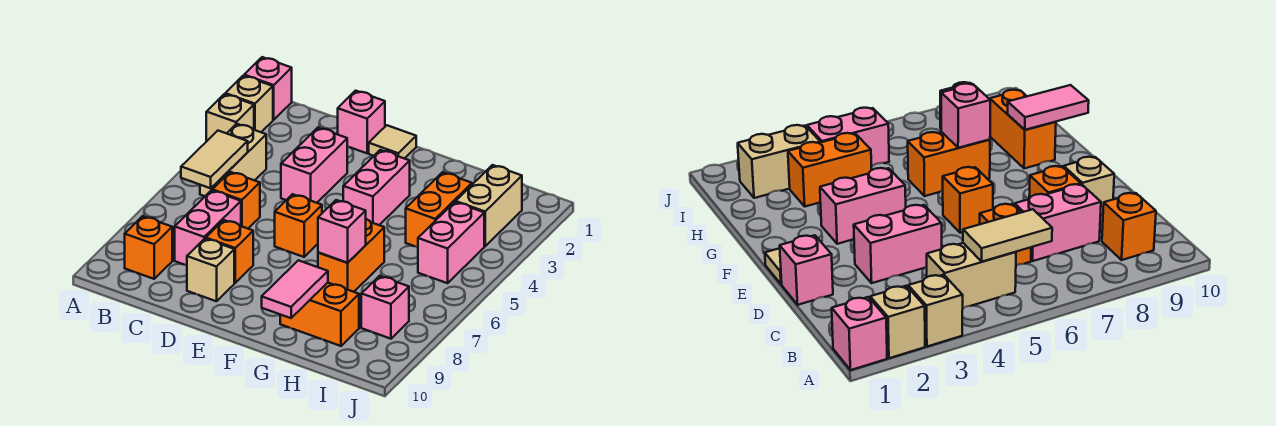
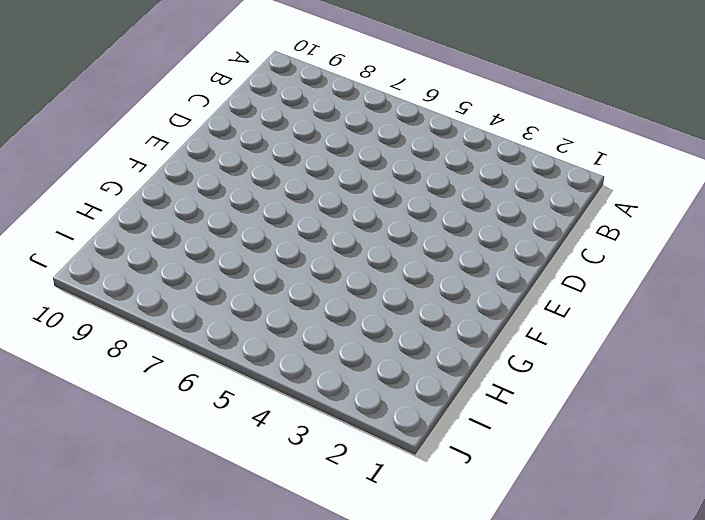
none -> pink 1x1 brick [244,57,292,120]
none -> tan 1x1 brick [225,76,273,132]
none -> tan 1x1 brick [206,94,254,142]

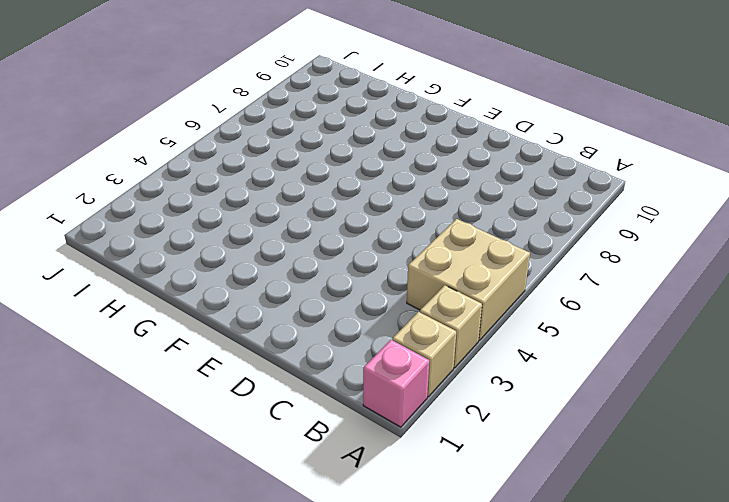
tan 2x2 brick [407,219,530,341] -> tan 1x2 brick [200,124,266,196]
none -> orange 1x1 brick [125,216,172,279]
none -> orange 1x1 brick [212,172,260,229]
none -> pink 1x2 brick [175,190,241,266]

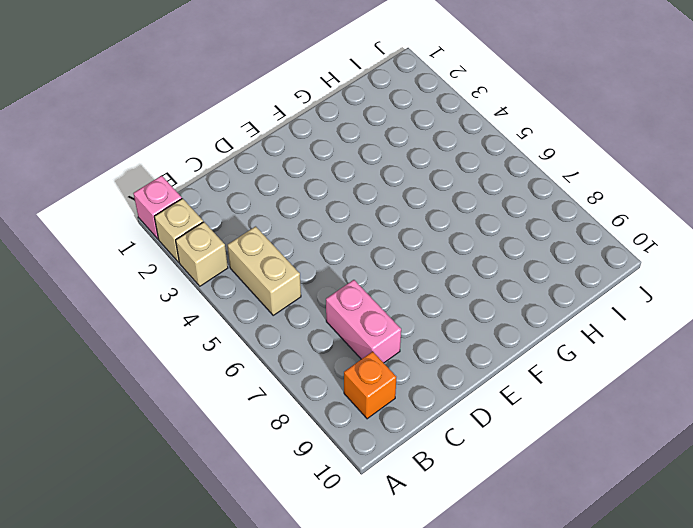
none -> orange 1x1 brick [212,172,260,229]
none -> pink 1x1 brick [338,91,385,153]
none -> pink 1x2 brick [281,128,347,203]

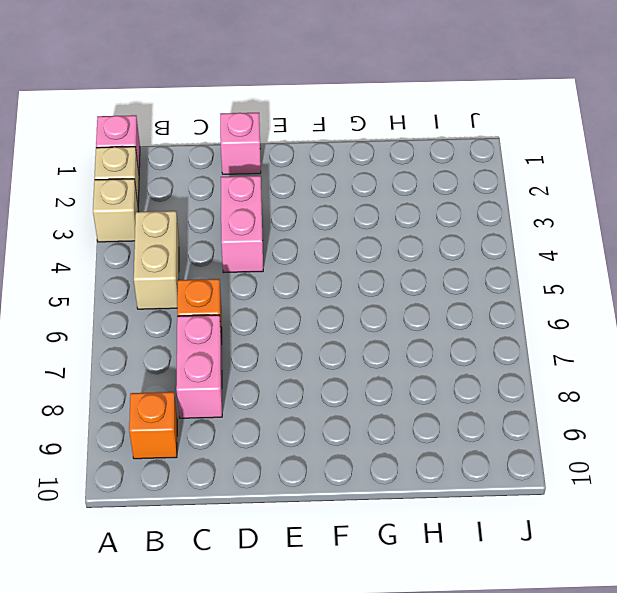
none -> orange 1x1 brick [206,220,253,283]
none -> tan 1x1 brick [187,239,234,301]
none -> tan 1x1 tile [369,125,416,159]

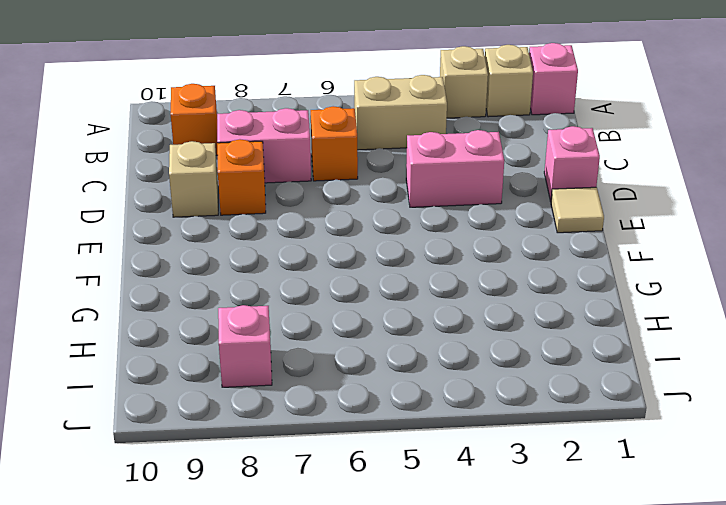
none -> orange 1x1 brick [275,194,322,257]
none -> pink 1x2 brick [343,150,410,225]
none -> orange 1x2 brick [318,219,384,292]

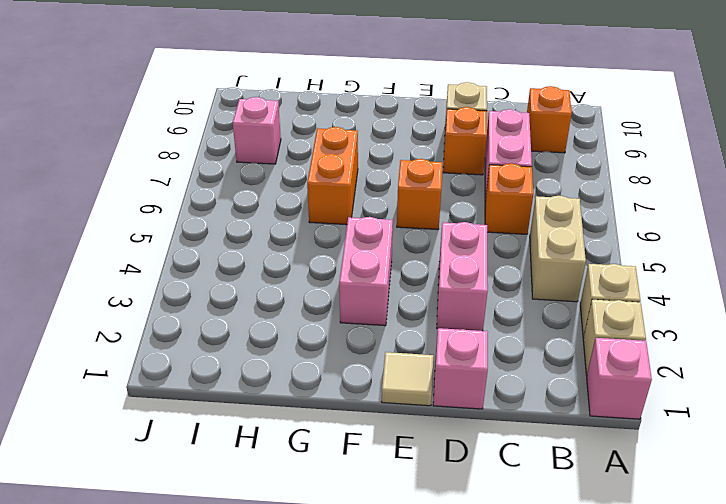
none -> orange 1x2 brick [280,283,359,346]
none -> orange 1x2 brick [406,172,472,247]
none -> tan 1x2 brick [456,165,522,246]

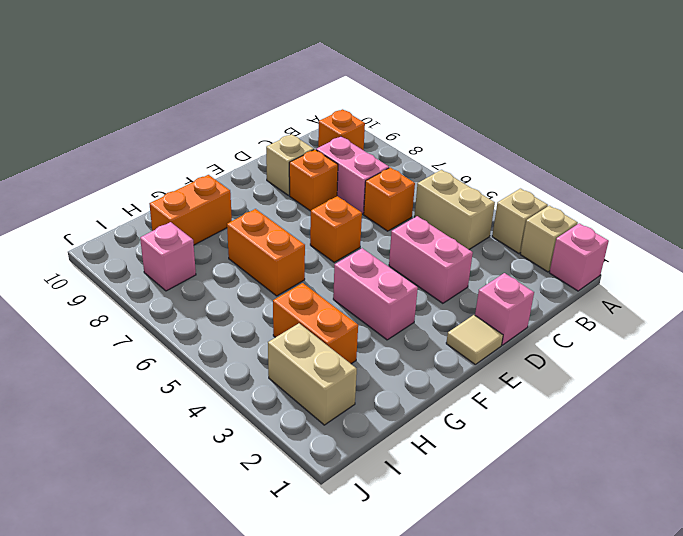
none -> pink 1x2 brick [418,202,484,283]
none -> tan 1x2 tile [181,131,248,188]
none -> pink 1x1 brick [318,200,366,263]

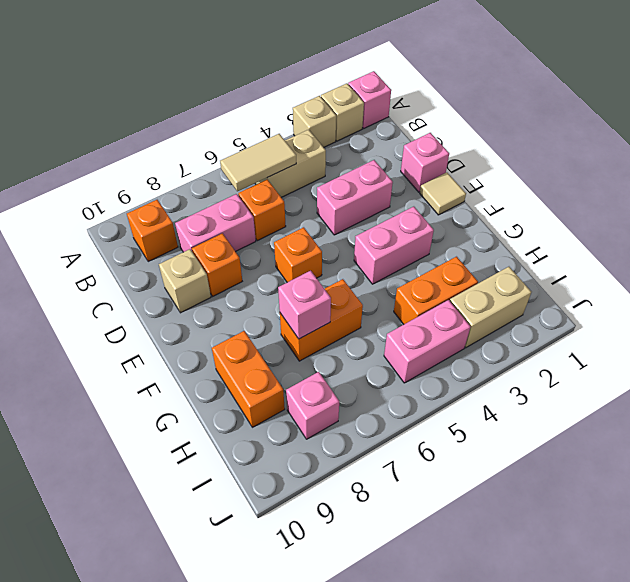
none -> pink 1x2 tile [262,260,328,318]

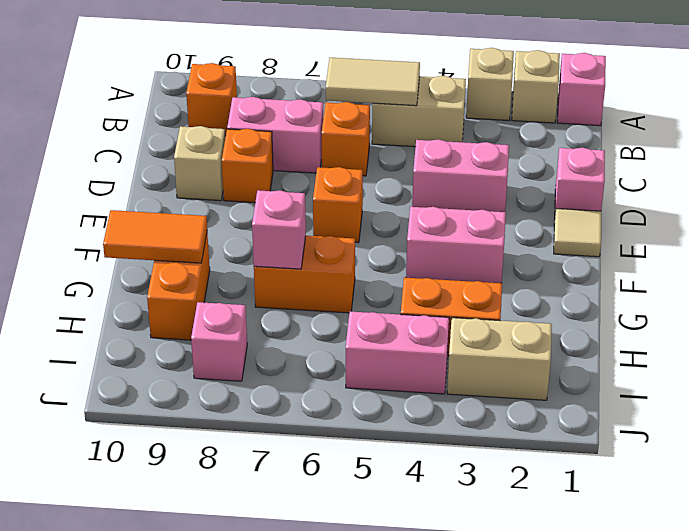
orange 1x2 tile [103,210,207,263] -> pink 1x2 tile [262,260,328,318]

